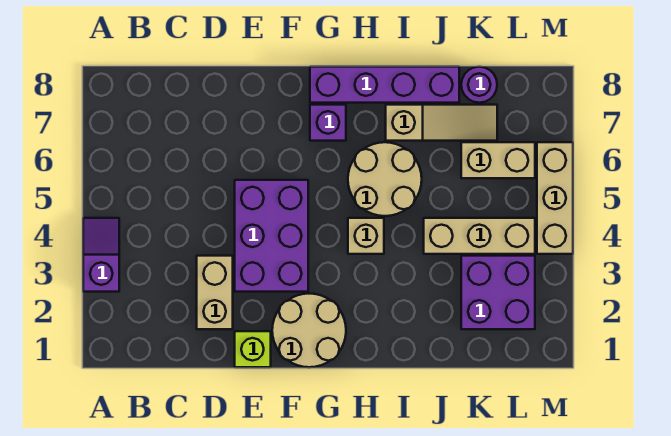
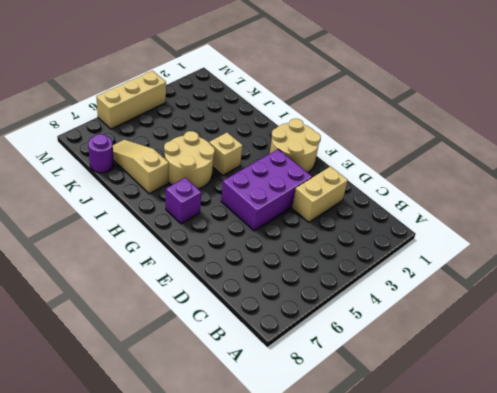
none -> purple 1x2 slope [83,218,119,292]
none -> lime 1x1 brick [235,331,271,367]
none -> purple 1x4 brick [310,67,459,103]

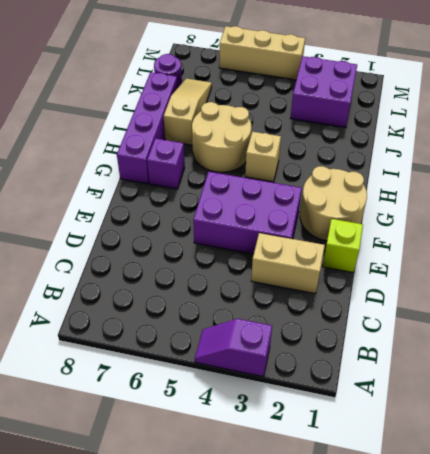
none -> tan 1x3 brick [424,218,535,254]
none -> tan 1x2 brick [461,142,535,178]

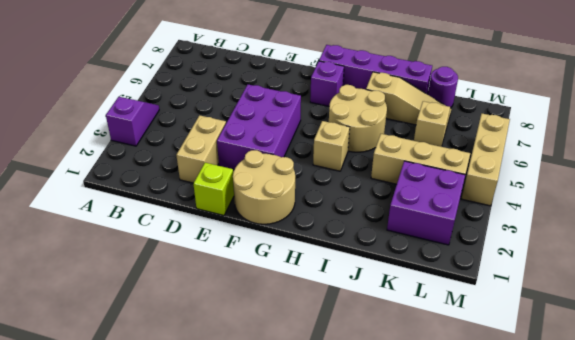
tan 1x1 brick [414,101,450,147] -> tan 1x2 brick [461,142,535,178]

